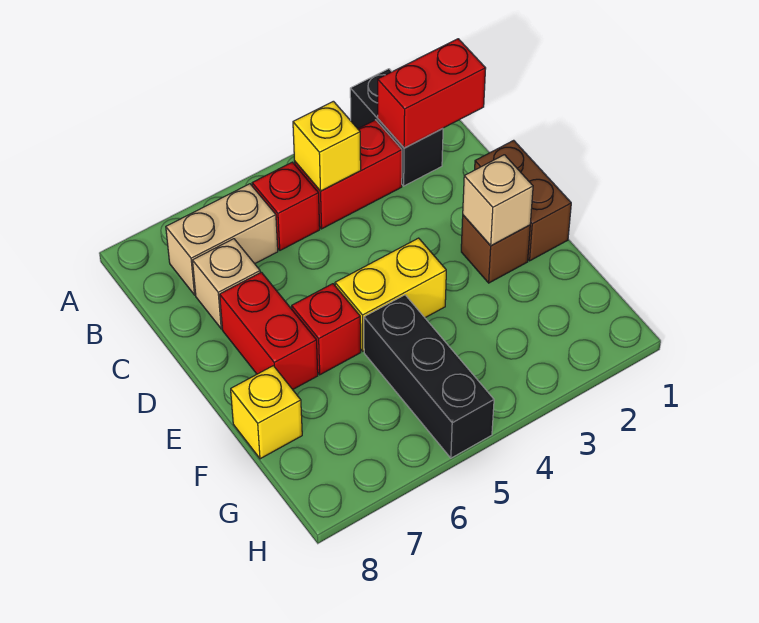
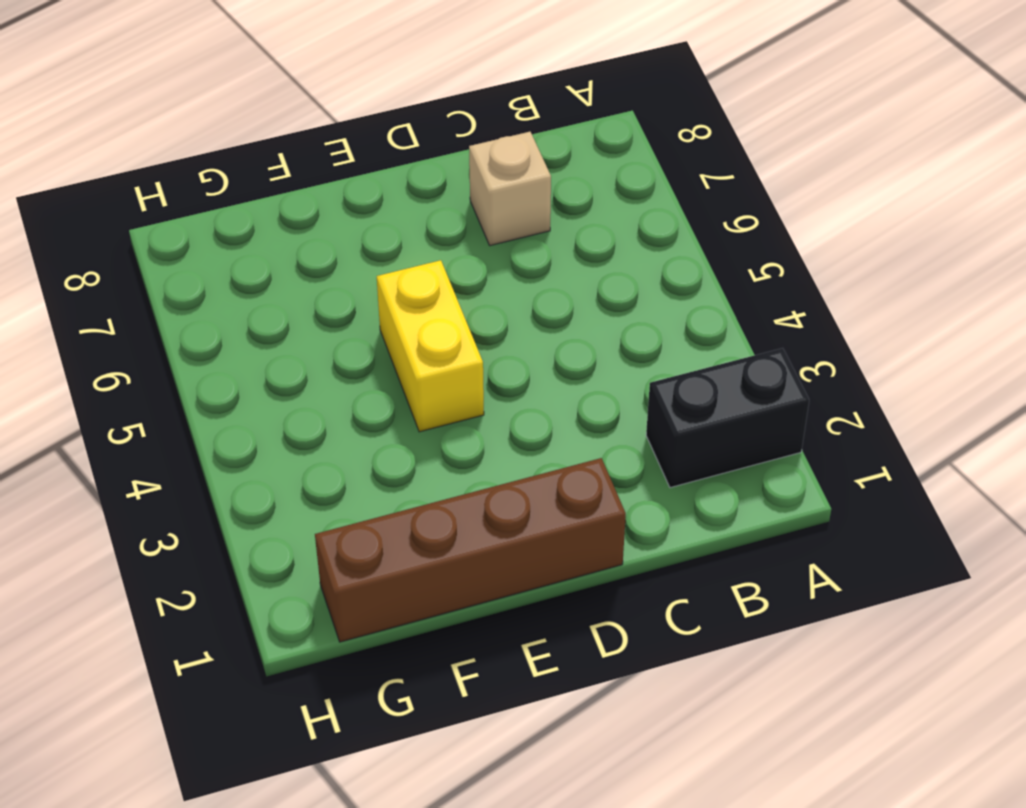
brown 1x4 brick [315,458,626,642] -> brown 1x2 brick [475,140,571,261]
none -> red 1x2 brick [295,120,402,229]
none -> red 1x1 brick [252,162,320,250]
none -> tan 1x2 brick [166,184,278,295]

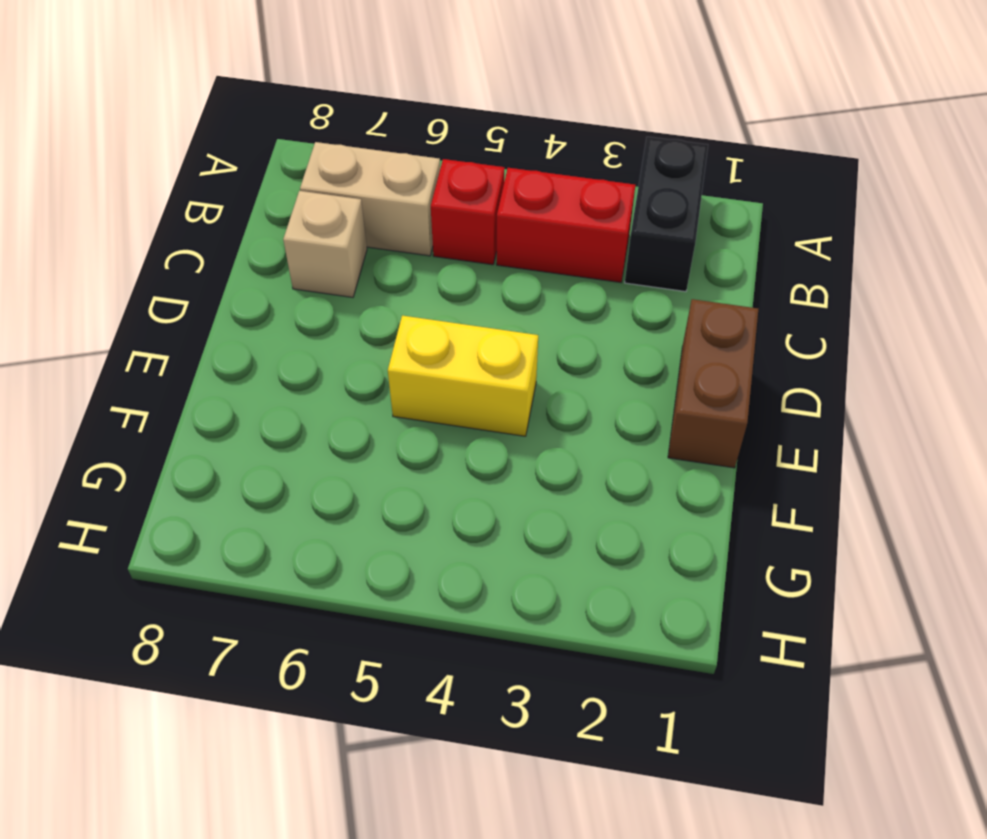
none -> red 1x2 brick [220,272,318,389]
none -> brown 1x1 brick [461,215,530,283]
none -> red 1x1 brick [292,284,361,375]

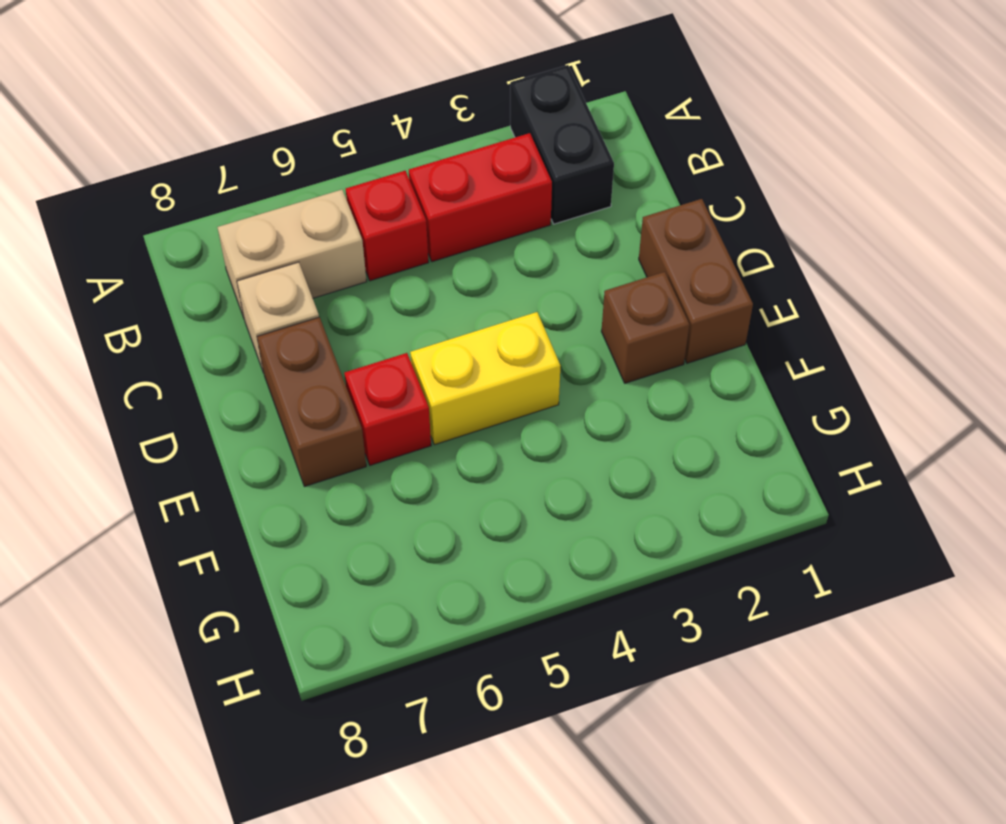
brown 1x2 brick [257,317,366,487] -> red 1x2 brick [220,272,318,389]
none -> black 1x3 brick [364,295,494,458]
none -> yellow 1x1 brick [231,366,302,459]
none -> red 1x2 brick [378,39,486,148]

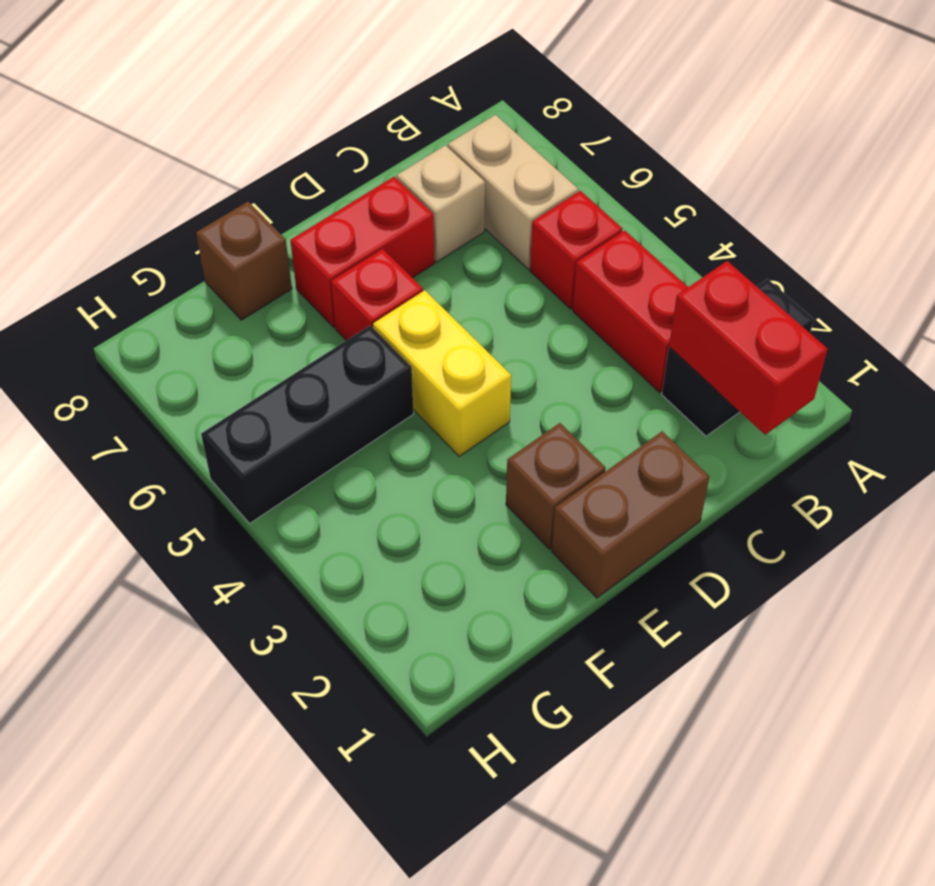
brown 1x1 brick [196,202,292,320] -> yellow 1x1 brick [231,366,302,459]
none -> yellow 1x1 brick [293,101,361,191]
none -> tan 1x1 brick [463,155,533,246]

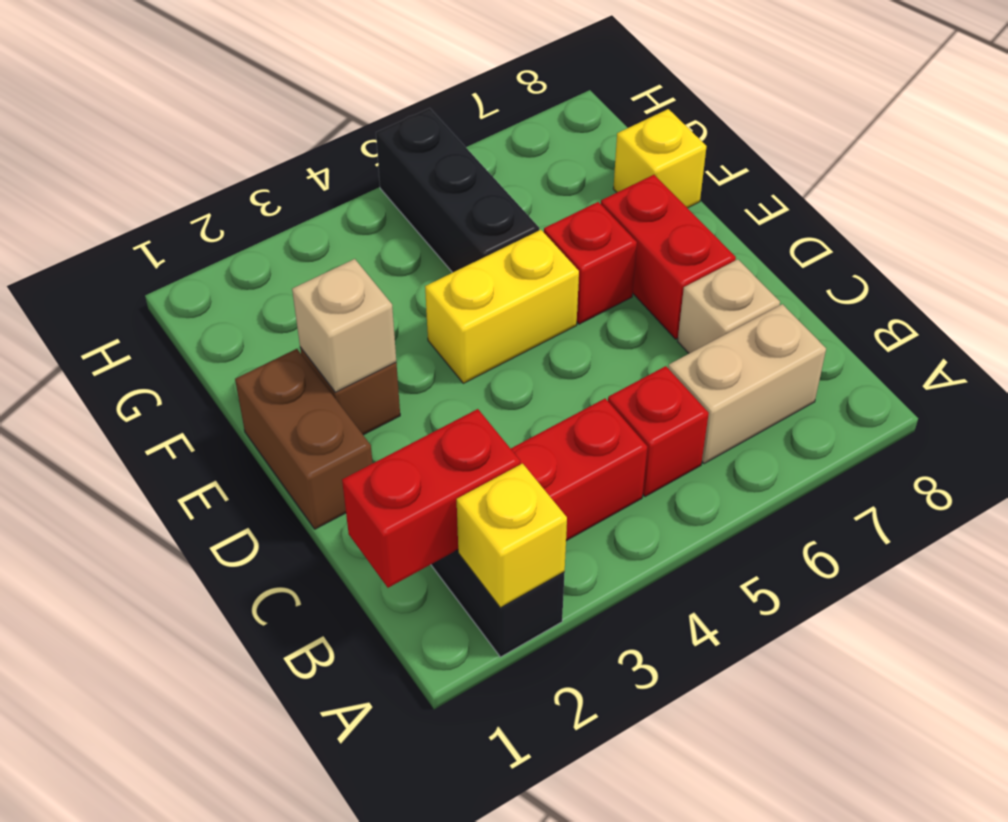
yellow 1x1 brick [457,464,567,608] -> yellow 1x1 brick moved to [293,101,361,191]

